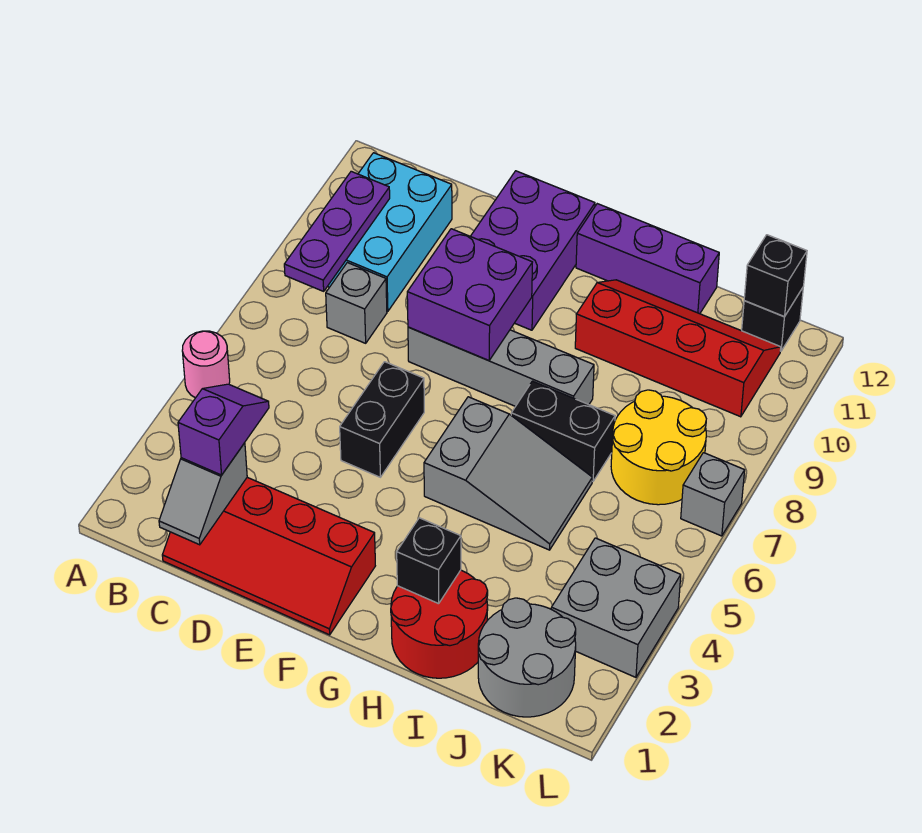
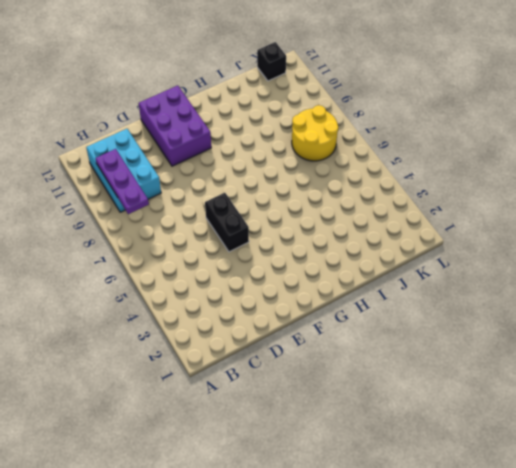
none -> pink 1x1 round brick [182,331,230,398]
none -> red 2x4 slope [162,477,375,635]
none -> grey 1x1 brick [326,263,387,343]

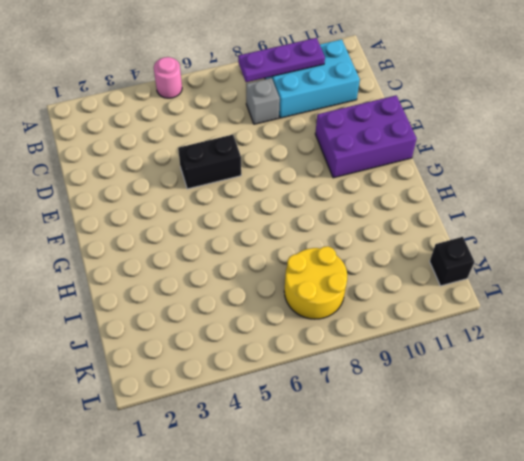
none -> red 2x4 slope [162,477,375,635]
none -> grey 1x4 brick [408,327,594,406]
none -> grey 2x3 slope [424,397,592,550]

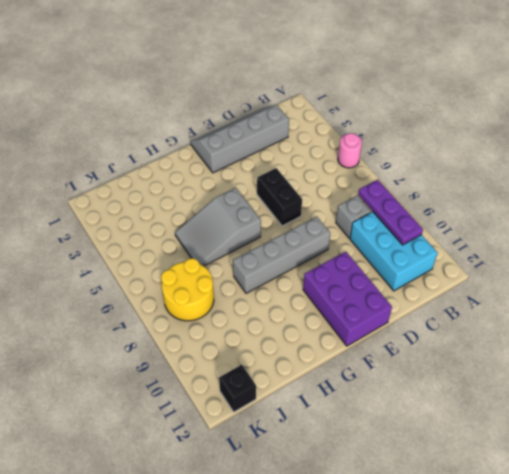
grey 2x4 slope [190,105,289,173] -> red 2x4 slope [162,477,375,635]
none -> purple 1x3 brick [576,204,719,314]
none -> red 2x2 round brick [391,570,488,678]
none -> black 1x2 brick [511,381,615,481]

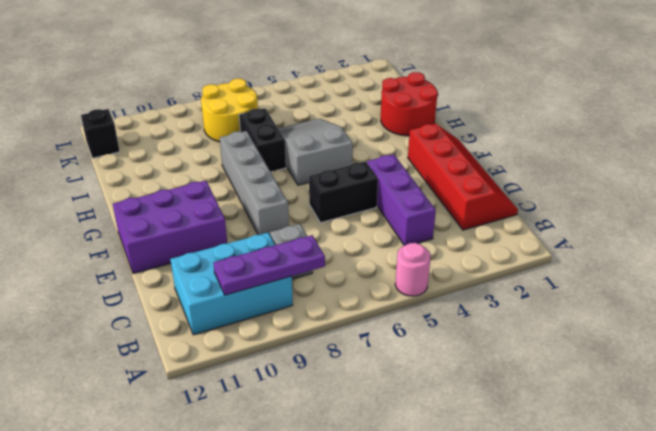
purple 1x3 brick [367,154,436,246] -> purple 1x3 brick moved to [576,204,719,314]
none -> red 2x4 slope [575,280,781,417]
none -> grey 2x2 round brick [478,598,576,717]
none -> grey 2x2 brick [551,538,681,677]

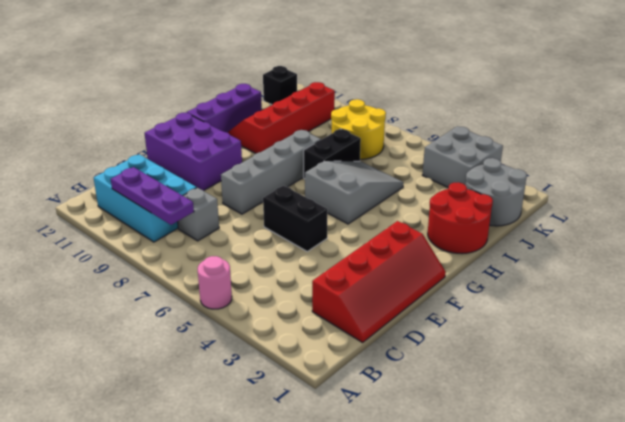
none -> grey 1x1 brick [681,453,745,536]
none -> grey 1x2 slope [159,443,247,545]
none -> purple 2x2 brick [407,229,532,361]

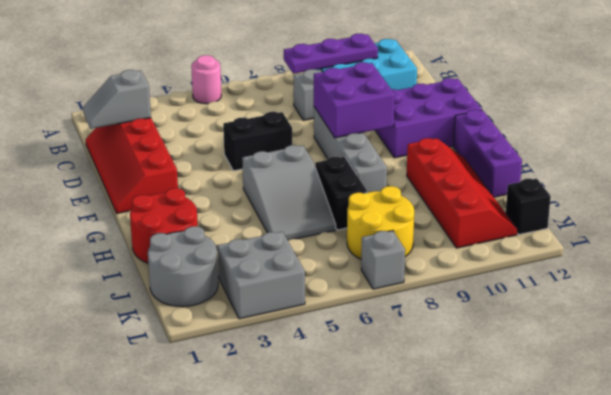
none -> black 1x1 brick [397,518,461,604]
none -> black 1x1 brick [744,235,807,317]
none -> purple 1x2 slope [178,384,269,475]

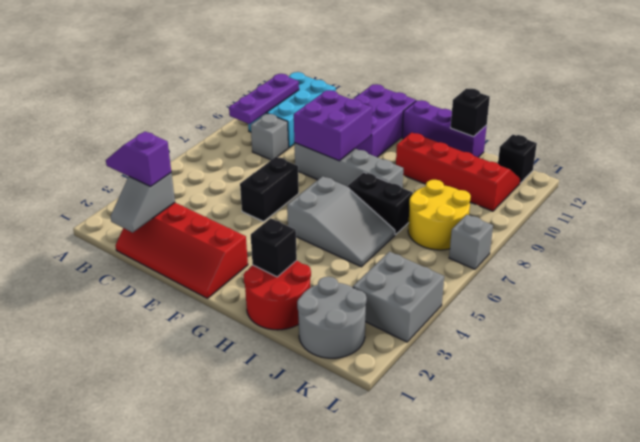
purple 1x2 slope [106,132,171,186] -> purple 1x2 slope turned to [178,384,269,475]
black 1x1 brick [451,89,490,137] -> black 1x1 brick moved to [744,235,807,317]
none -> pink 1x1 round brick [182,331,230,398]

